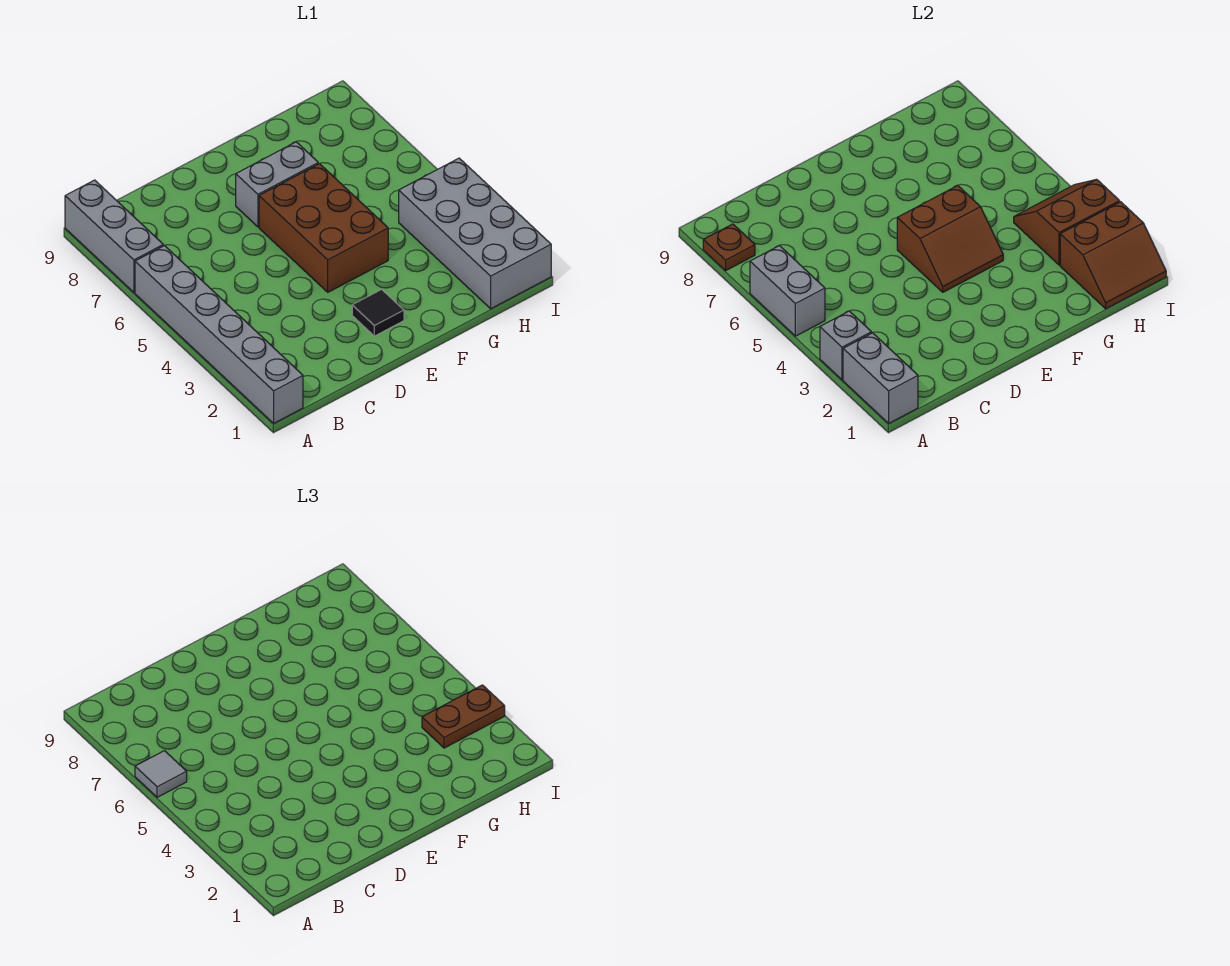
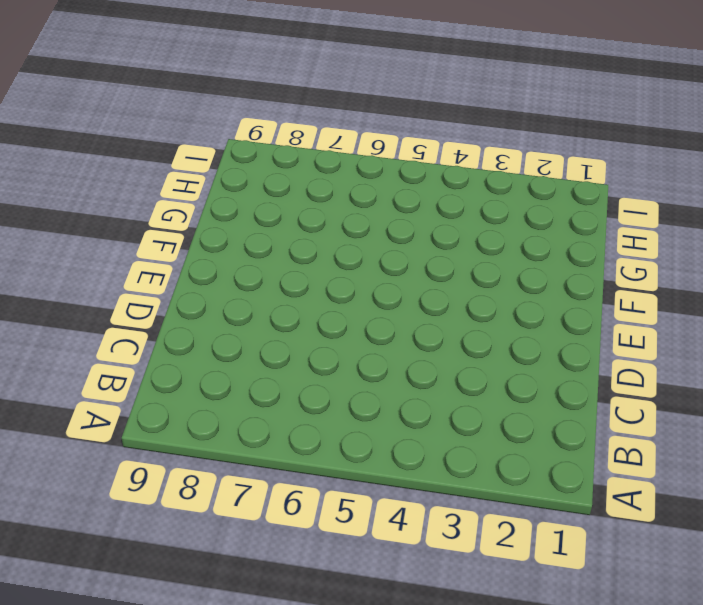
none -> grey 1x6 brick [135,245,303,423]
none -> grey 1x3 brick [65,180,163,292]
none -> black 1x1 tile [352,289,404,336]

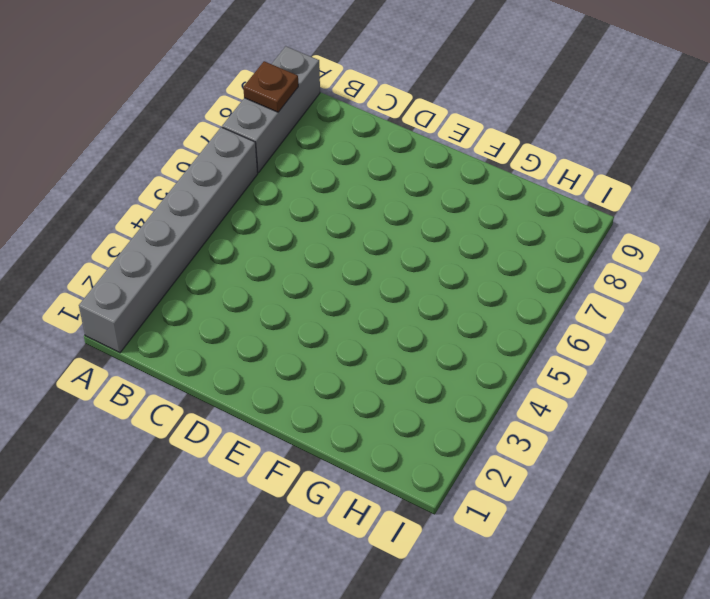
none -> black 1x1 tile [352,289,404,336]
none -> brown 2x3 brick [259,164,388,292]
none -> grey 1x2 brick [236,142,318,227]

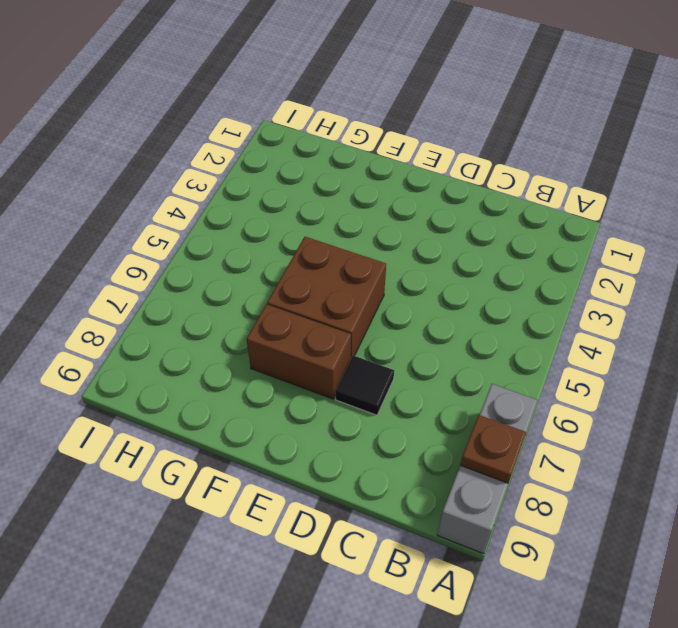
black 1x1 tile [335,355,394,415] -> black 1x1 tile moved to [352,289,404,336]
brown 2x2 brick [267,237,386,358] -> brown 2x3 brick [259,164,388,292]
brown 1x2 brick [246,304,351,399] -> grey 1x2 brick [236,142,318,227]
none -> grey 1x6 brick [135,245,303,423]
none -> grey 2x4 brick [399,158,551,309]
none -> grey 1x2 brick [843,333,918,423]

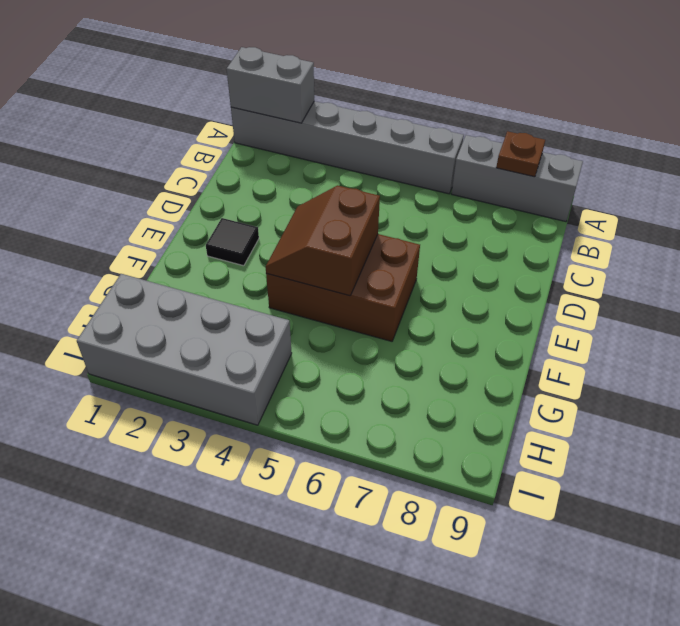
none -> grey 1x2 brick [236,142,318,227]
none -> grey 1x1 brick [820,311,872,380]
none -> grey 1x2 brick [750,245,825,336]

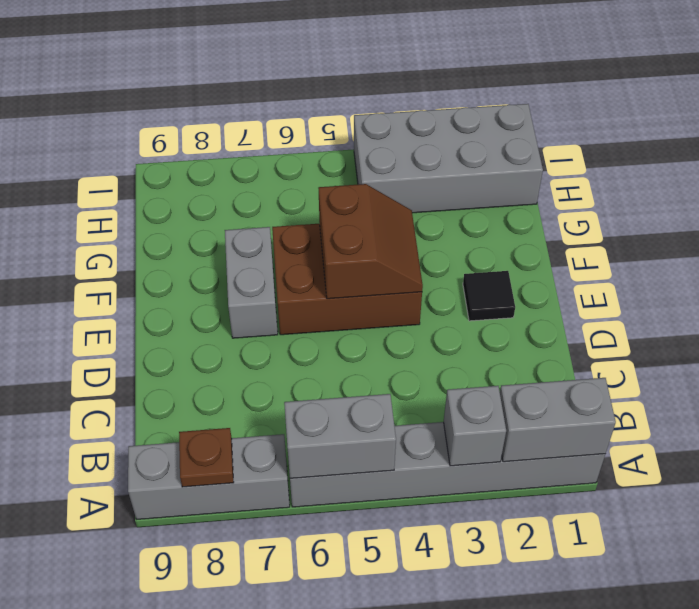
none -> brown 2x2 slope [1060,202,1166,309]
none -> brown 2x2 slope [1014,179,1120,265]
none -> grey 1x1 tile [135,751,187,797]

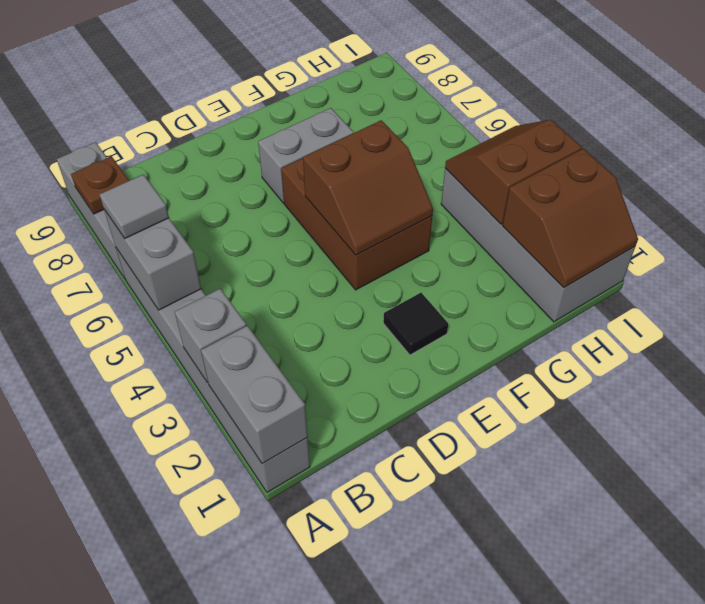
none -> brown 1x2 plate [422,685,505,748]

